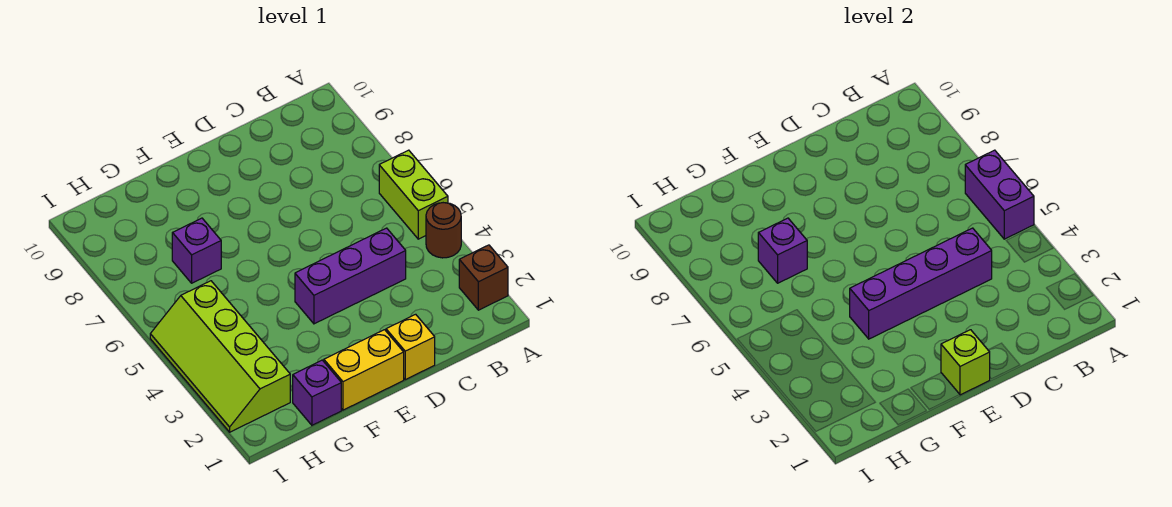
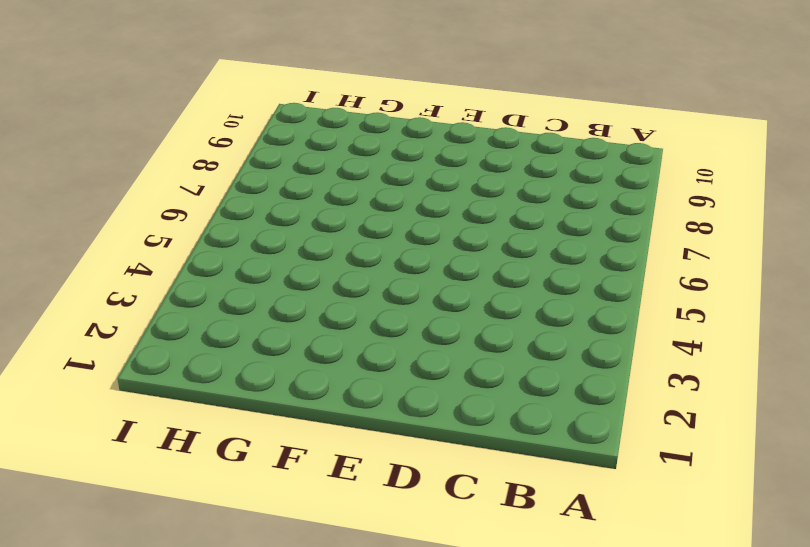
none -> brown 1x1 brick [459,245,508,310]
none -> brown 1x1 round brick [426,203,461,258]
none -> lime 1x2 brick [379,150,448,239]

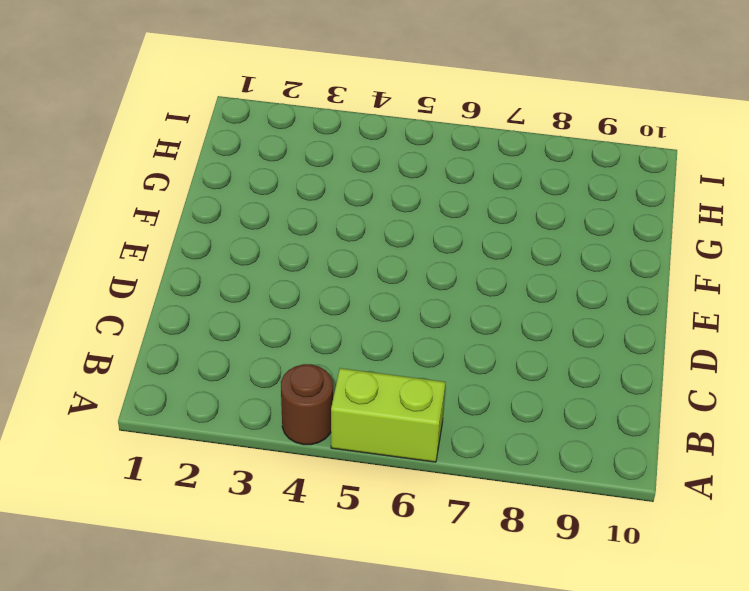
none -> brown 1x1 brick [459,245,508,310]
none -> purple 1x3 brick [295,228,406,324]
none -> yellow 1x1 brick [386,314,435,380]

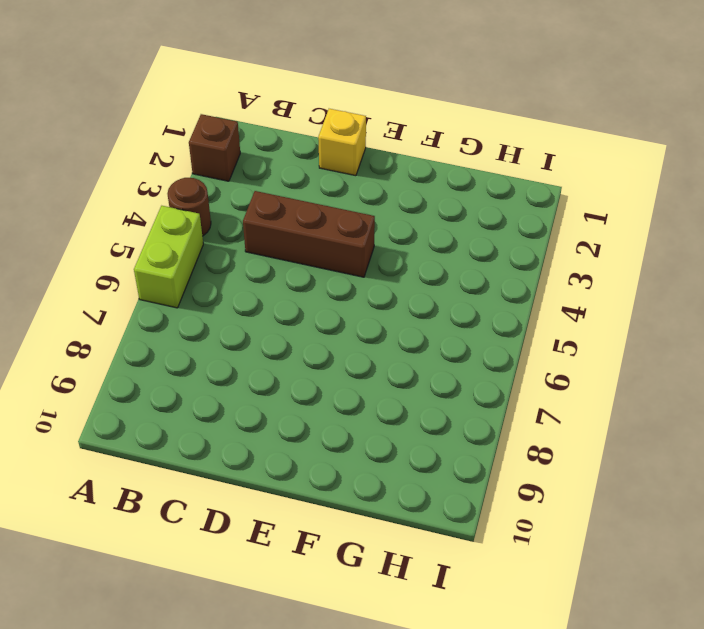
brown 1x3 brick [243,191,375,277] -> purple 1x3 brick [295,228,406,324]
none -> yellow 1x2 brick [324,330,404,410]
none -> purple 1x1 brick [293,360,341,425]
none -> purple 1x1 brick [172,218,221,283]

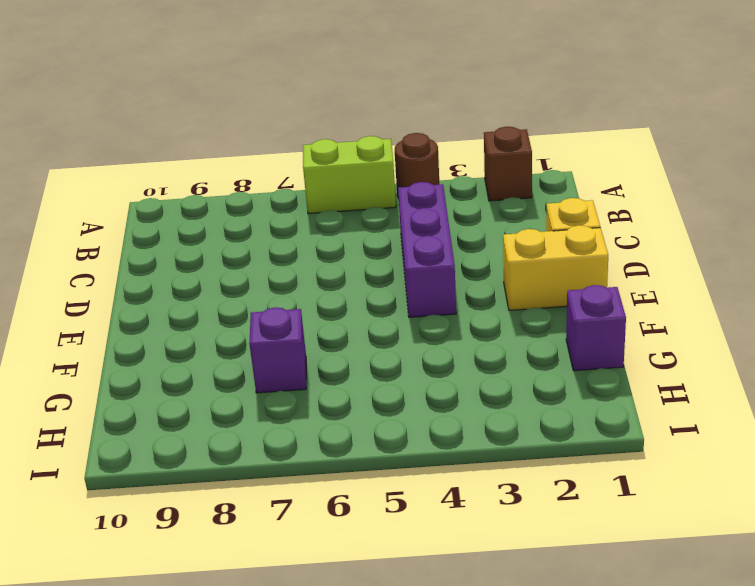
yellow 1x2 brick [503,225,608,310] -> yellow 1x2 brick turned to [324,330,404,410]
none -> lime 2x4 slope [150,281,290,432]
none -> purple 1x2 brick [965,150,1034,239]
none -> purple 1x4 brick [850,228,992,339]

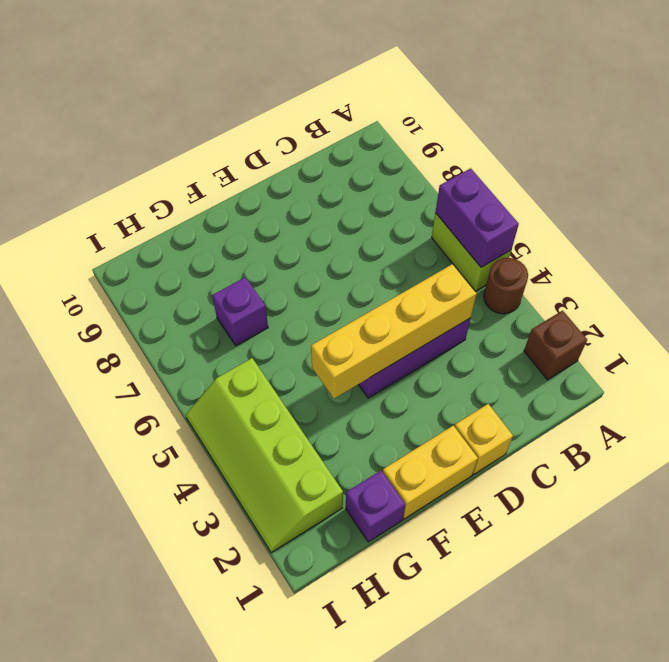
yellow 1x4 brick [311,264,476,398] -> purple 1x4 brick [850,228,992,339]
none -> lime 1x1 brick [941,330,990,395]
none -> purple 1x1 brick [758,218,807,283]

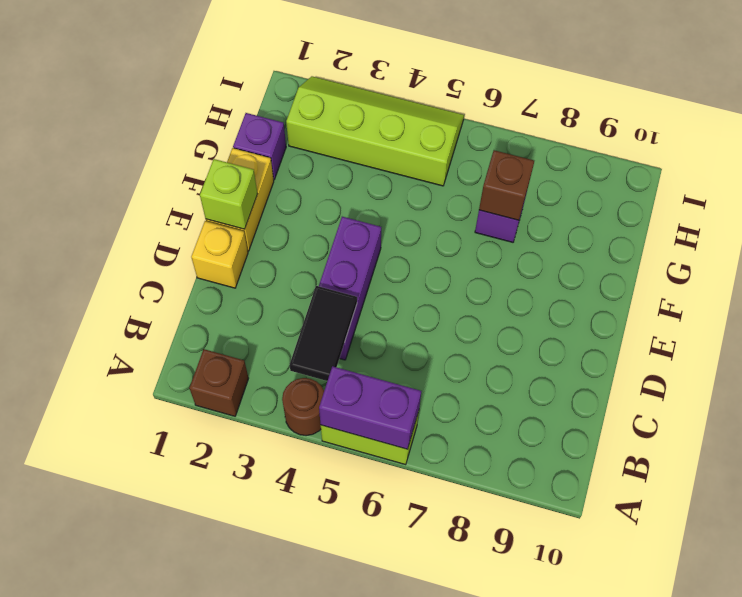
black 1x2 tile [290,286,357,381] -> purple 1x4 brick [850,228,992,339]
brown 1x1 brick [479,150,534,220] -> purple 1x1 brick [758,218,807,283]

